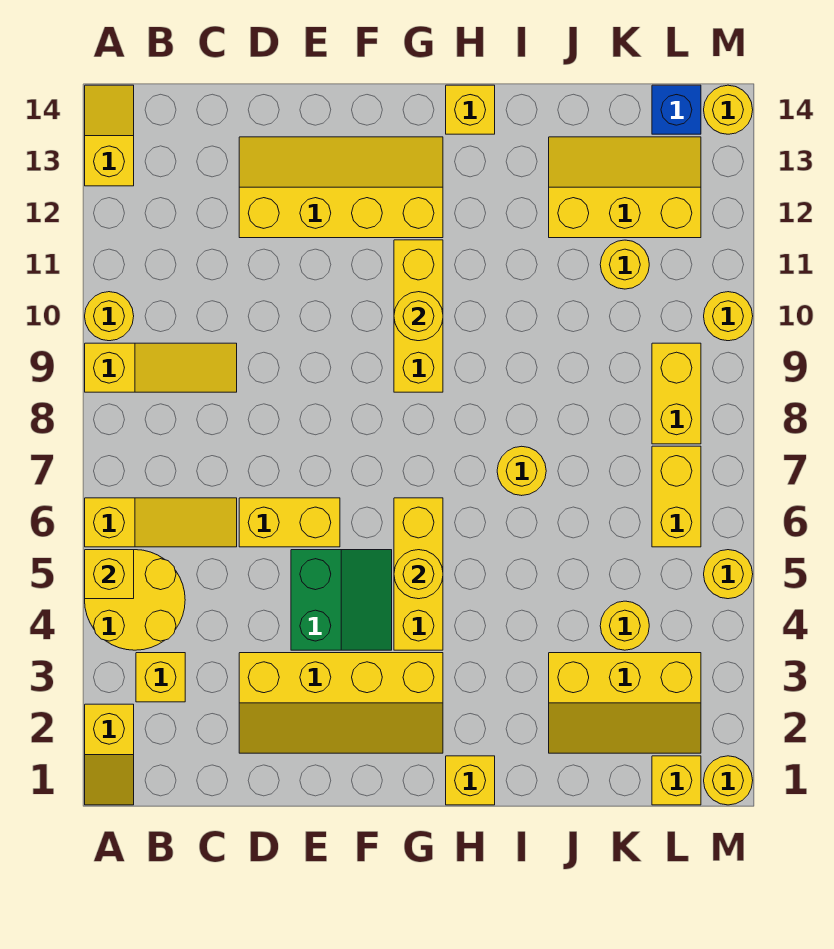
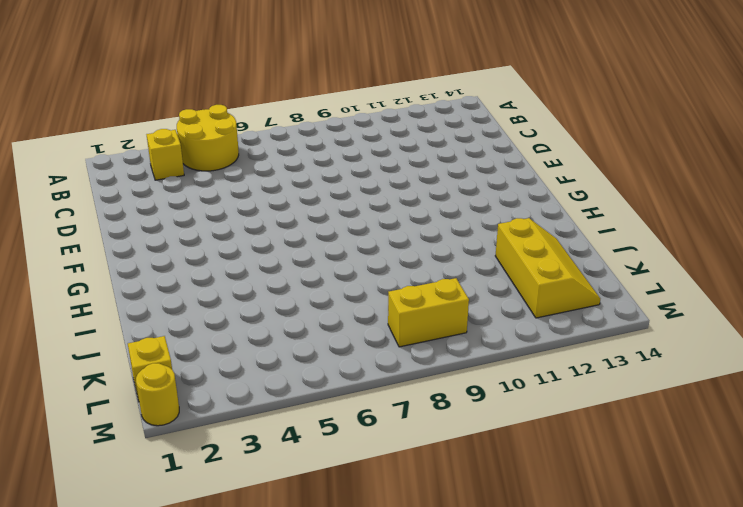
none -> yellow 1x2 slope [85,704,134,805]
none -> yellow 1x3 slope [85,498,237,547]
none -> yellow 1x3 slope [85,343,237,392]
none -> yellow 1x1 round brick [85,292,134,341]

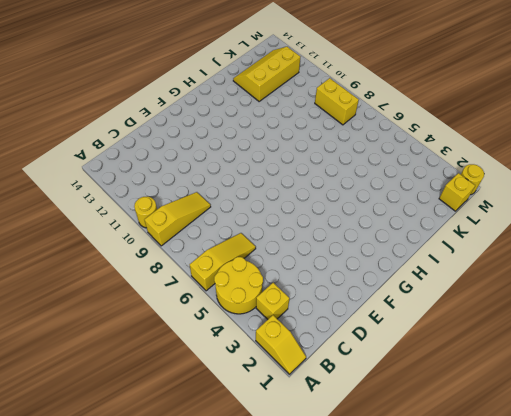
none -> yellow 1x2 slope [85,85,134,186]
none -> yellow 2x4 slope [239,653,443,753]
none -> yellow 1x2 brick [239,498,340,547]
none -> yellow 2x4 slope [239,137,443,238]

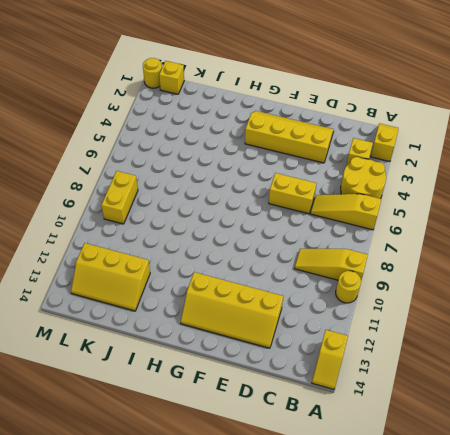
none -> green 2x2 slope [291,550,392,650]
none -> yellow 1x3 brick [394,498,443,650]
none -> yellow 1x3 brick [394,240,443,392]
none -> yellow 1x1 brick [446,756,495,805]

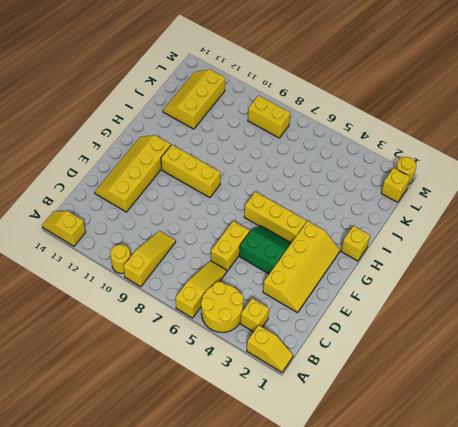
none -> yellow 1x1 brick [446,85,495,134]
none -> yellow 1x1 round brick [497,446,546,496]
none -> yellow 2x3 slope [549,653,701,753]
none -> yellow 1x1 round brick [600,601,649,650]

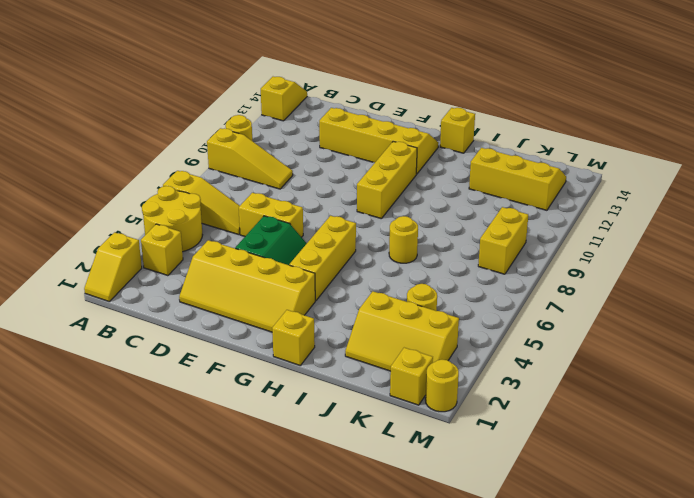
none -> yellow 1x1 round brick [600,240,649,289]
none -> yellow 1x2 brick [652,446,701,547]
none -> blue 1x1 brick [652,85,701,134]
none -> yellow 1x1 round brick [704,550,753,599]

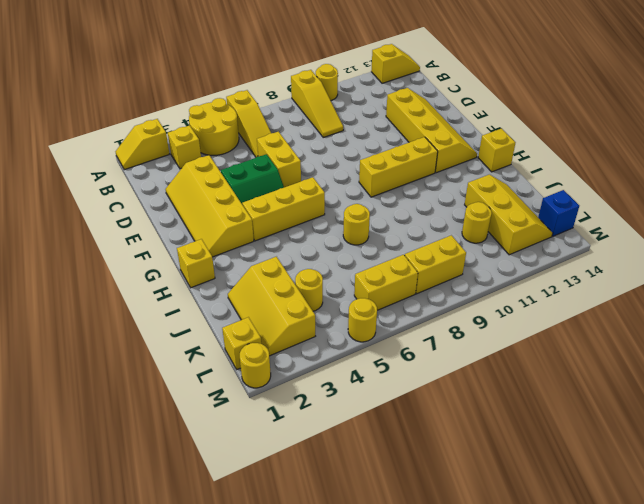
none -> yellow 1x1 round brick [704,292,753,341]
none -> yellow 1x1 round brick [704,85,753,134]
none -> yellow 1x1 brick [85,550,134,599]
none -> yellow 1x1 round brick [394,550,443,599]

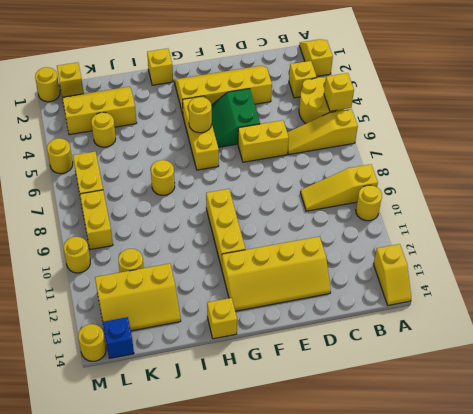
none -> yellow 1x1 round brick [394,292,443,341]

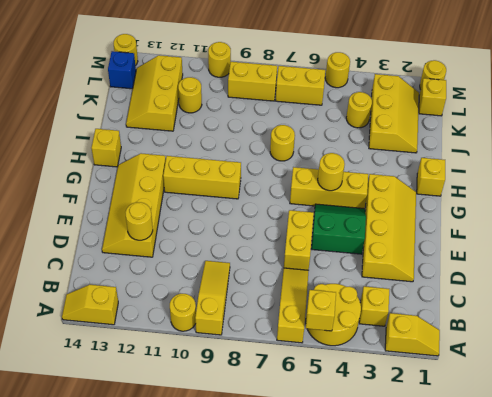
yellow 1x1 round brick [125,202,153,240] -> yellow 1x1 round brick moved to [394,292,443,341]

